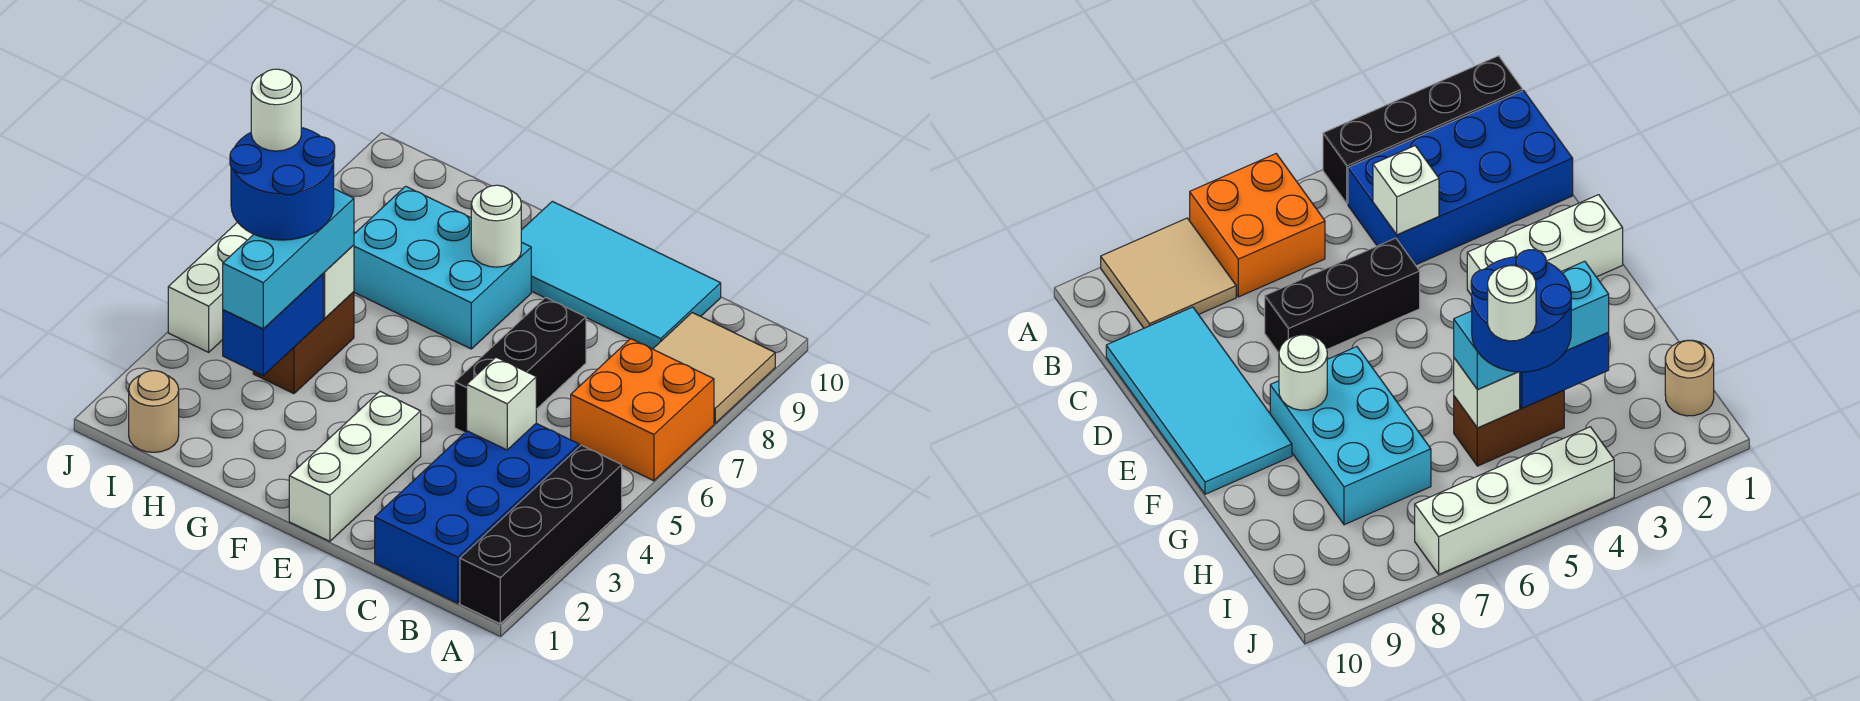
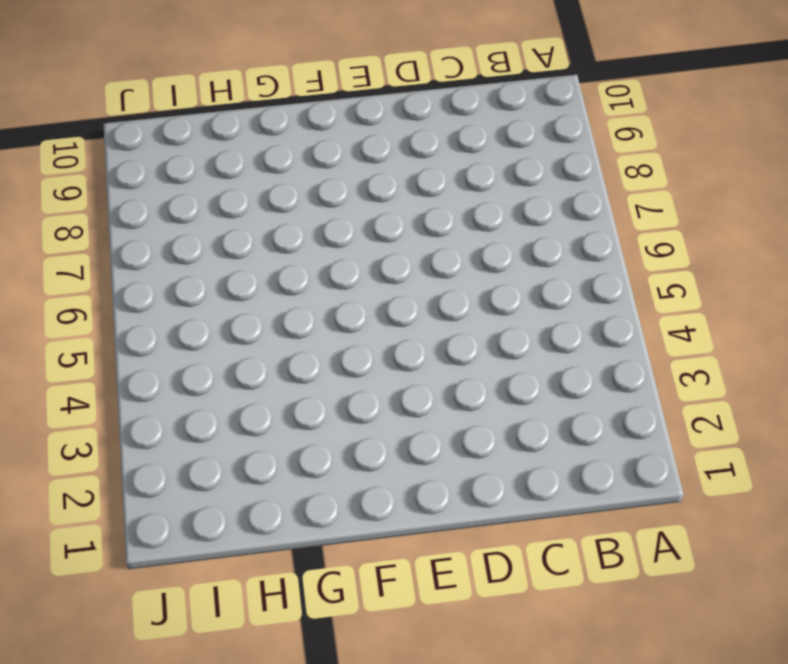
none -> black 1x4 brick [460,445,622,624]
none -> orange 2x2 brick [571,339,714,481]
none -> tan 2x2 tile [653,313,775,423]

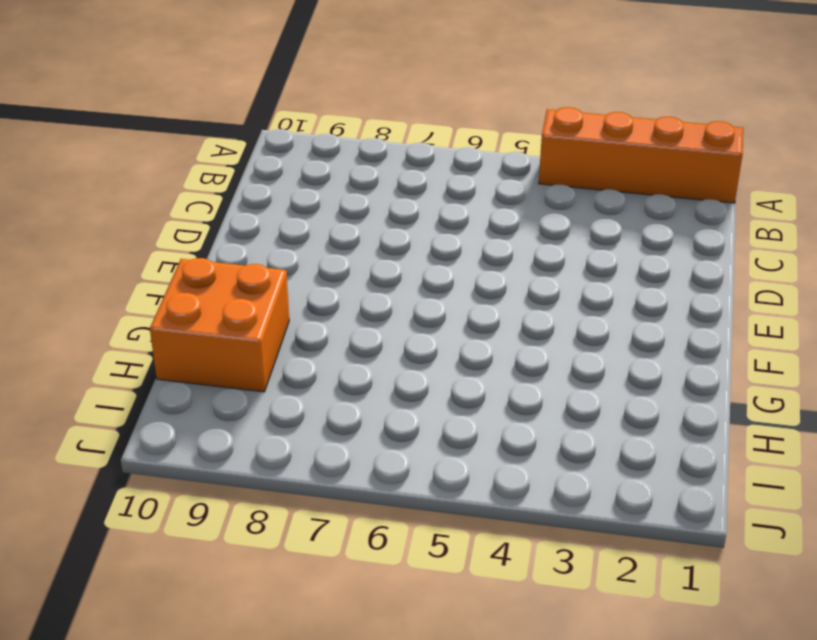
orange 1x4 brick [539,107,743,203] -> black 1x4 brick [460,445,622,624]
orange 2x2 brick [150,258,289,392] -> orange 2x2 brick moved to [571,339,714,481]
none -> tan 2x2 tile [653,313,775,423]
none -> blue 2x4 brick [375,423,579,603]
none -> cyan 2x4 tile [521,201,721,349]

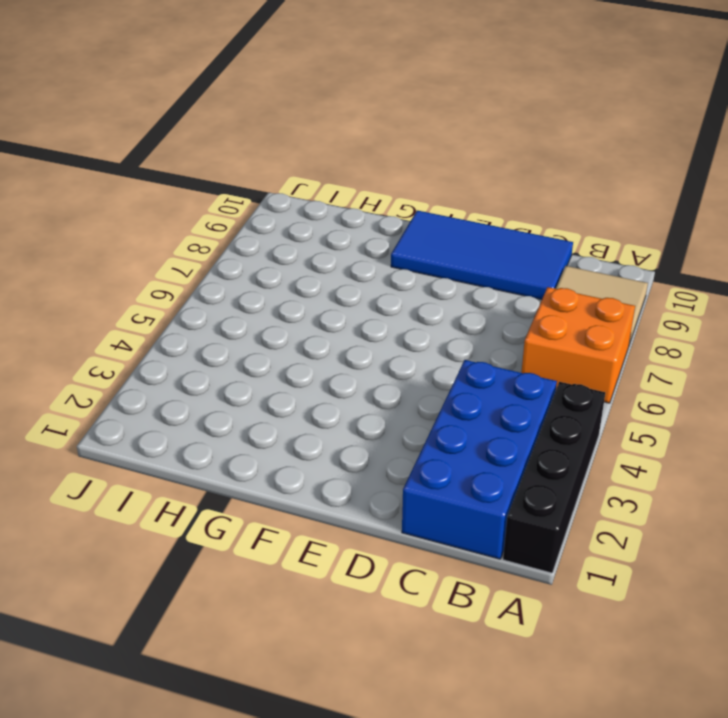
blue 2x4 tile [391,210,573,299] -> cyan 2x4 tile [521,201,721,349]
none -> black 1x3 brick [455,297,586,433]
none -> white 1x3 brick [289,391,421,541]
none -> cyan 2x3 brick [354,186,531,349]

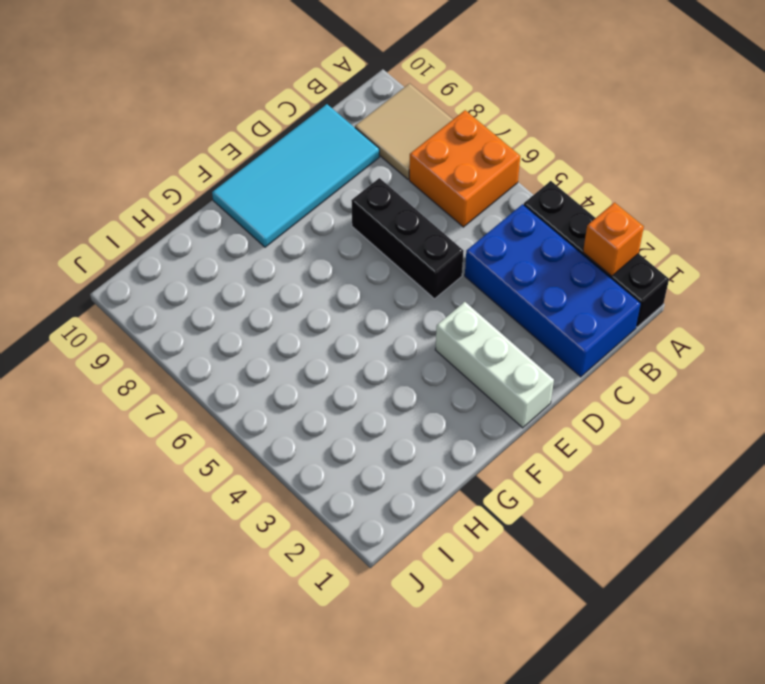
orange 1x1 brick [583,202,644,276] -> none
none -> cyan 2x3 brick [354,186,531,349]
none -> brown 1x2 brick [253,292,354,394]
none -> tan 1x1 round brick [129,371,179,452]

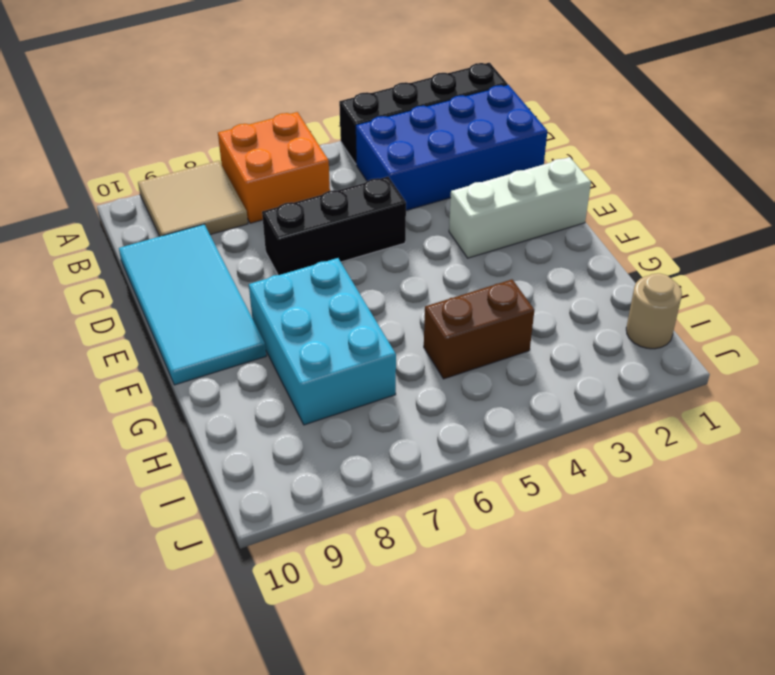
none -> white 1x4 brick [168,222,254,352]
none -> white 1x1 brick [467,357,536,450]
none -> white 1x1 round brick [471,185,521,267]

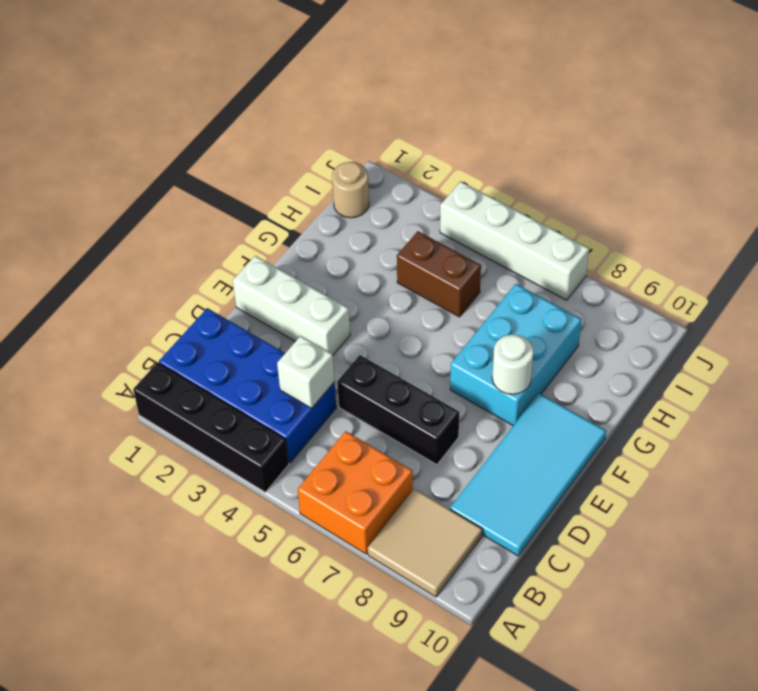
none -> blue 1x2 brick [223,274,323,375]
none -> white 1x1 brick [323,245,354,318]
none -> cyan 1x3 brick [223,189,354,329]

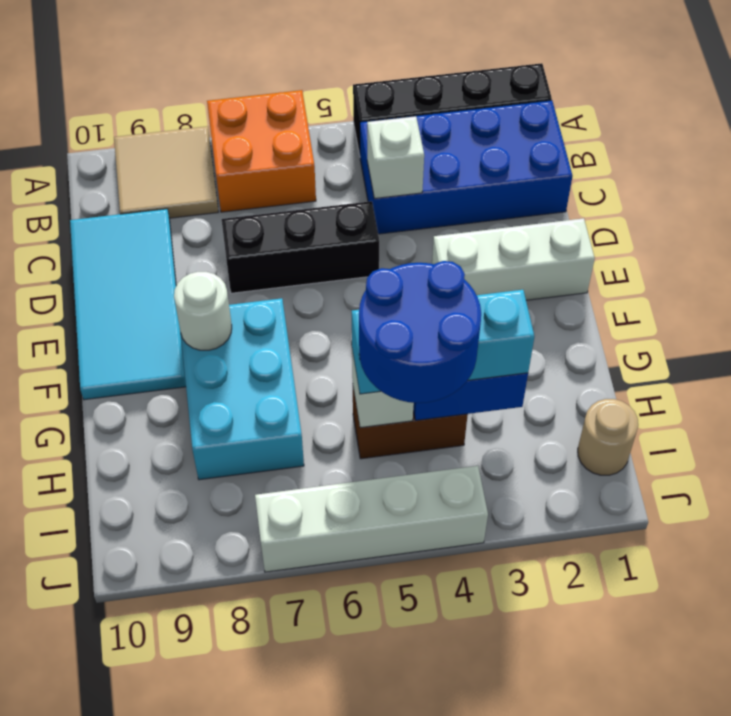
none -> white 1x1 round brick [251,69,301,151]

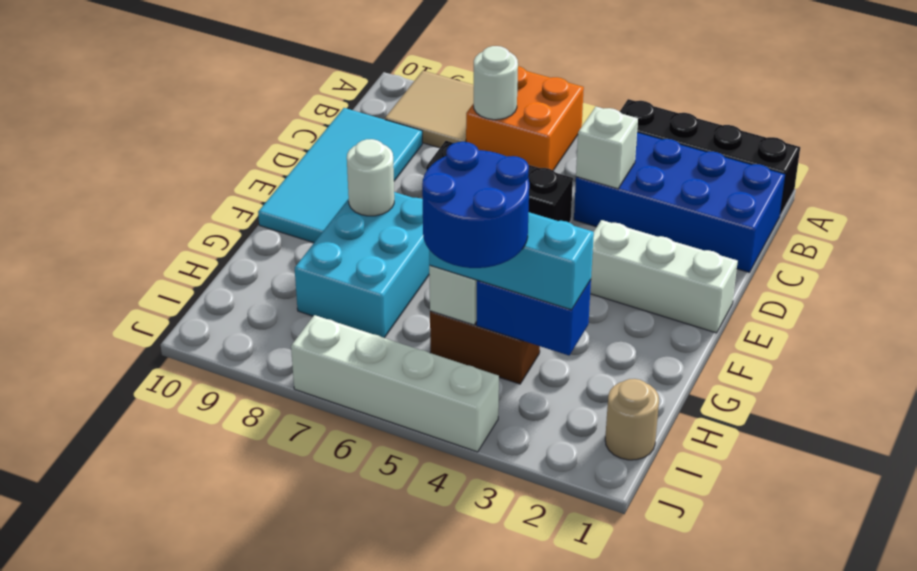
white 1x1 round brick [474,46,518,120] -> white 1x1 round brick moved to [251,69,301,151]

